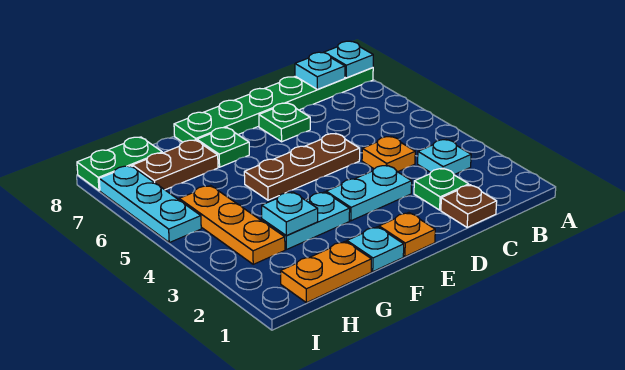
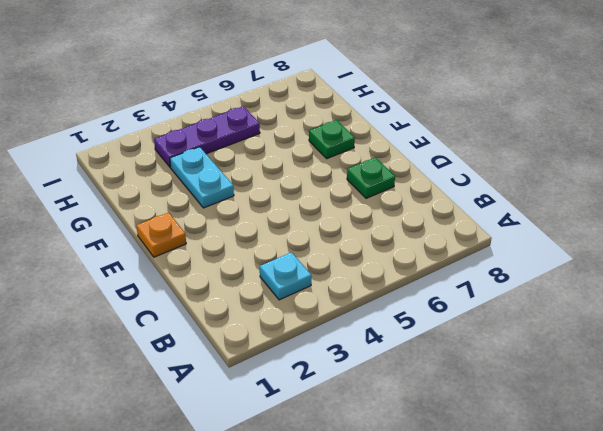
purple 1x3 plate [154,106,260,167] -> orange 1x3 plate [179,186,285,264]
none -> green 1x6 plate [174,68,373,142]
none -> brown 1x1 plate [441,185,497,227]
none -> green 1x1 plate [414,168,469,210]

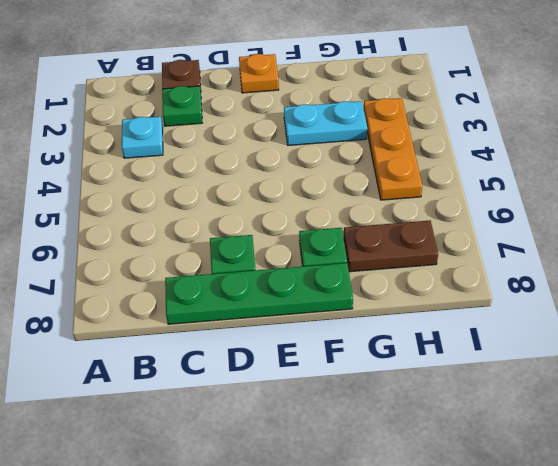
green 1x4 plate [165,263,353,324] -> green 1x6 plate [174,68,373,142]
none -> orange 1x1 plate [362,137,415,172]
none -> cyan 1x2 plate [326,165,412,221]
none -> brown 1x3 plate [244,133,360,200]

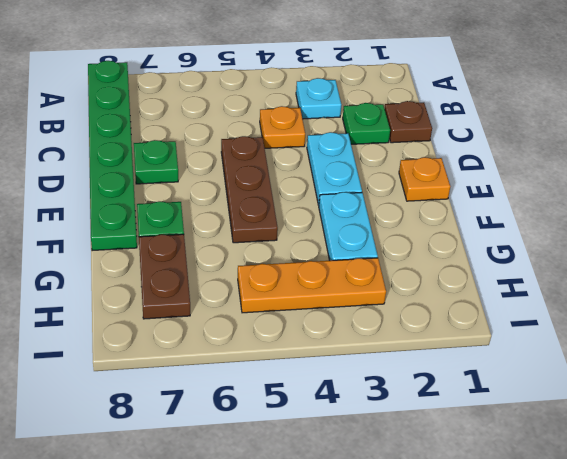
none -> cyan 1x1 plate [347,227,404,271]
none -> orange 1x2 plate [281,241,371,303]
none -> green 1x2 plate [77,137,162,191]

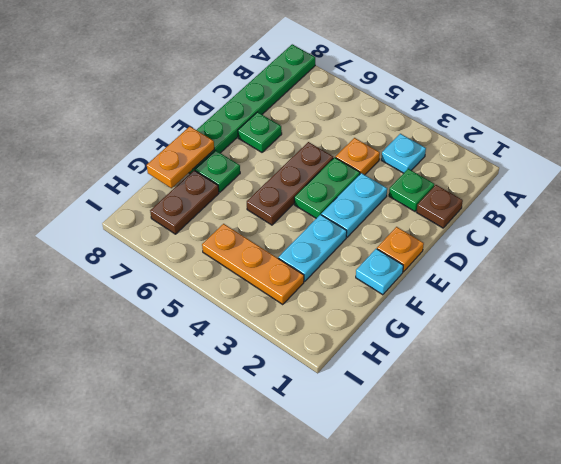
green 1x2 plate [294,157,360,218] -> green 1x2 plate moved to [77,137,162,191]
orange 1x2 plate [147,127,214,188] -> orange 1x2 plate moved to [281,241,371,303]
none -> cyan 1x3 plate [99,166,201,243]
none -> cyan 1x1 plate [324,41,373,78]
none -> cyan 1x1 plate [295,52,345,90]

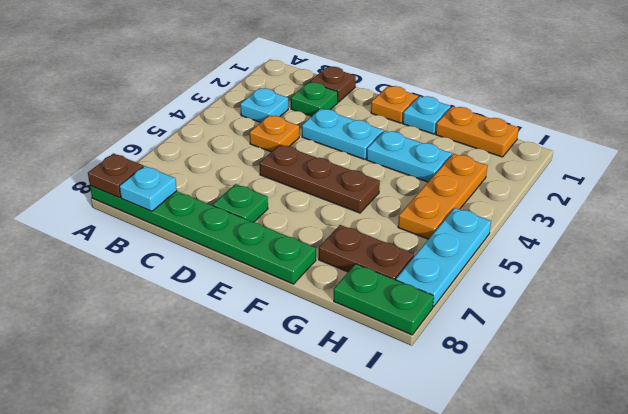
brown 1x1 plate [88,154,143,198] -> cyan 1x1 plate [324,41,373,78]
none -> green 1x1 plate [197,127,249,167]
none -> cyan 1x1 plate [262,192,318,236]

